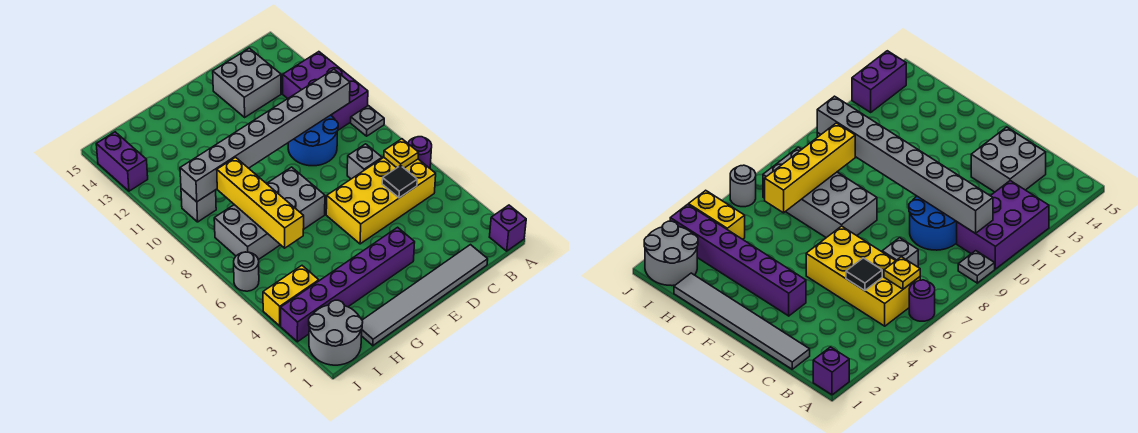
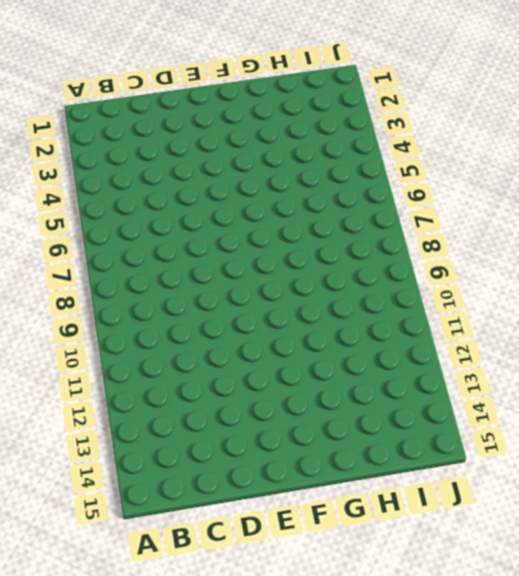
none -> purple 1x1 brick [490,205,526,251]
none -> purple 1x1 round brick [408,137,432,168]
none -> grey 1x1 plate [351,106,384,136]

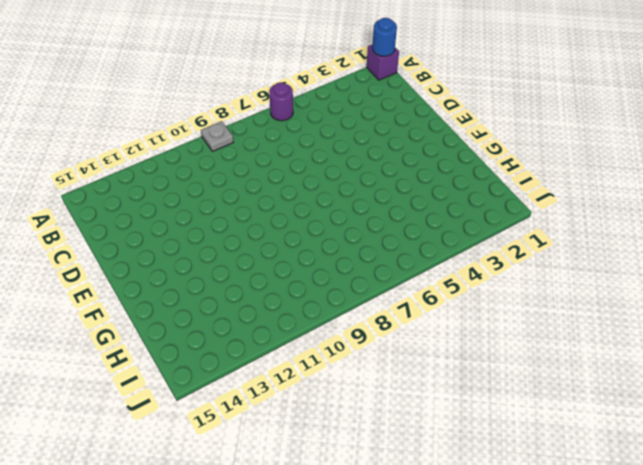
blue 1x1 round brick [372,18,397,56] -> none
none -> purple 2x3 brick [283,52,368,130]
none -> yellow 2x4 brick [326,158,436,244]
none -> grey 1x6 tile [361,245,488,346]

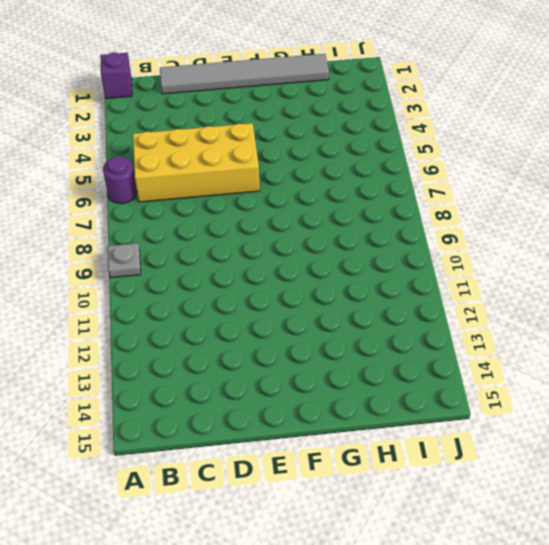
none -> purple 2x3 brick [283,52,368,130]
none -> grey 1x1 brick [347,144,382,179]
none -> blue 2x2 round brick [288,115,338,166]

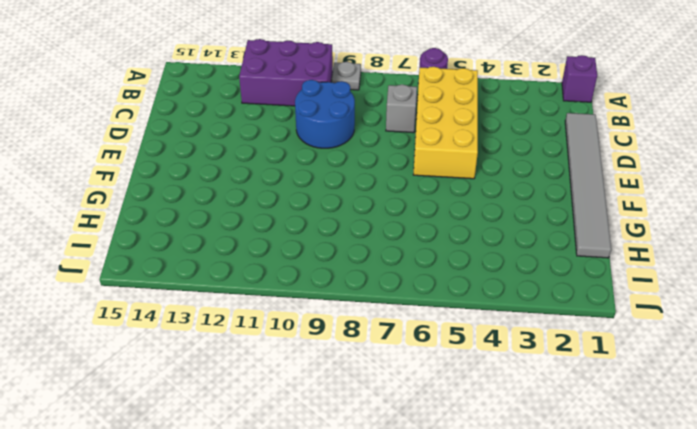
none -> grey 2x2 brick [213,48,281,117]
none -> purple 1x6 brick [281,227,415,342]
none -> grey 2x4 brick [214,167,325,260]

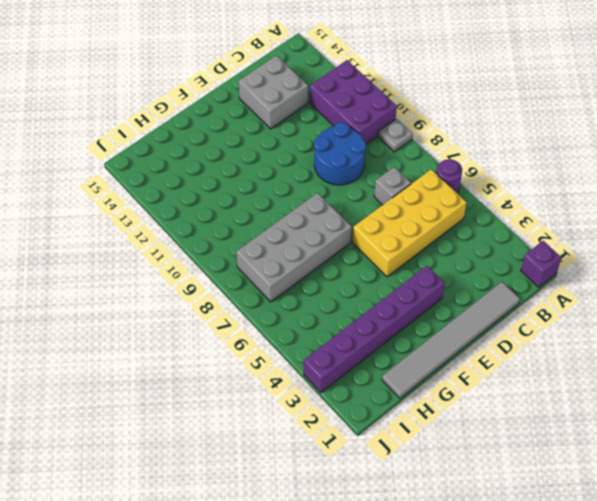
none -> grey 2x2 round brick [309,300,363,365]
none -> yellow 1x2 brick [263,266,319,326]
none -> grey 1x1 brick [181,189,216,222]

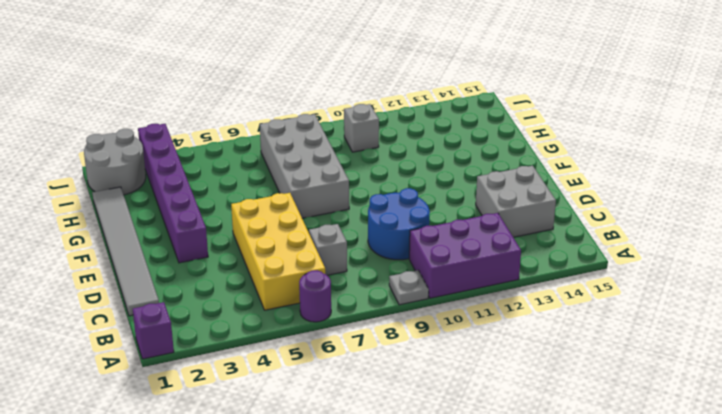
none -> yellow 1x2 brick [263,266,319,326]
none -> grey 1x1 round brick [234,252,259,291]
none -> purple 1x2 brick [96,132,148,191]

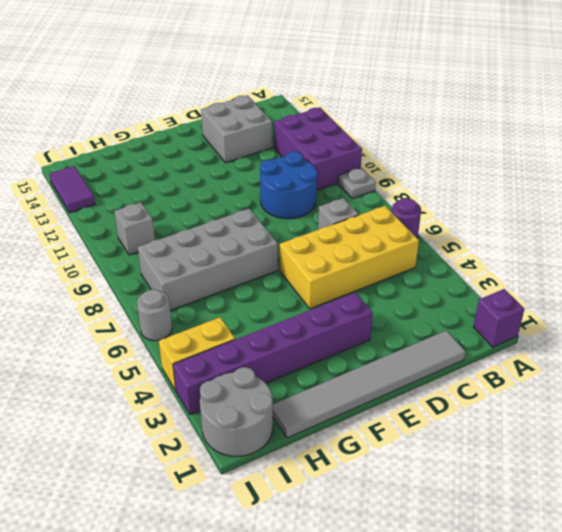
purple 1x2 tile [49,166,95,213] -> purple 1x2 brick [96,132,148,191]
none -> yellow 1x1 plate [384,139,419,168]
none -> grey 1x8 brick [180,69,350,202]
none -> black 1x1 tile [382,166,417,198]

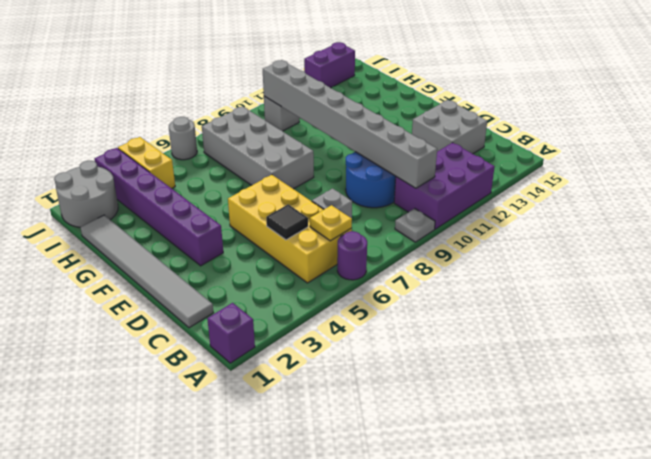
none -> yellow 1x4 brick [217,157,304,248]

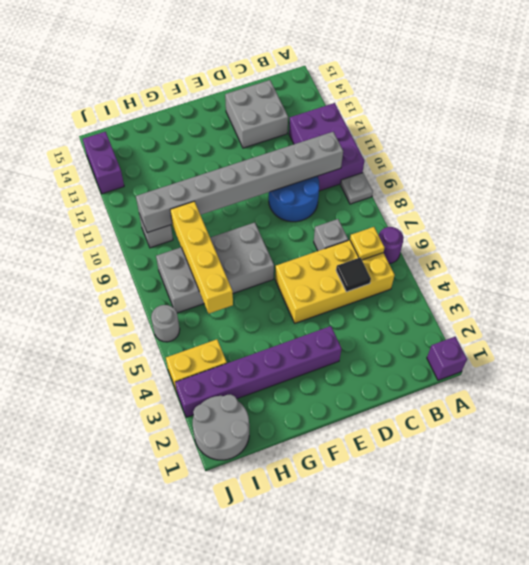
none -> grey 1x6 tile [361,245,488,346]

